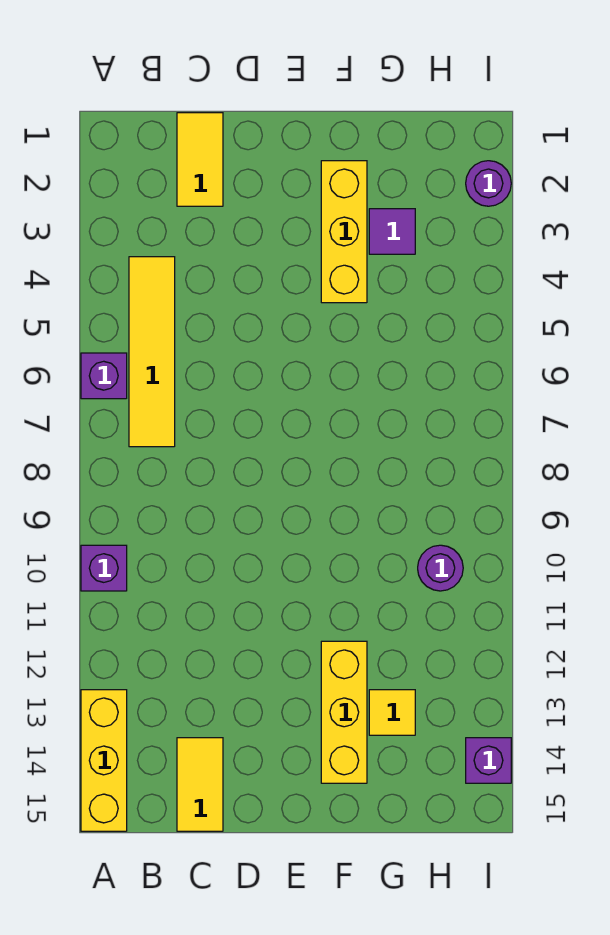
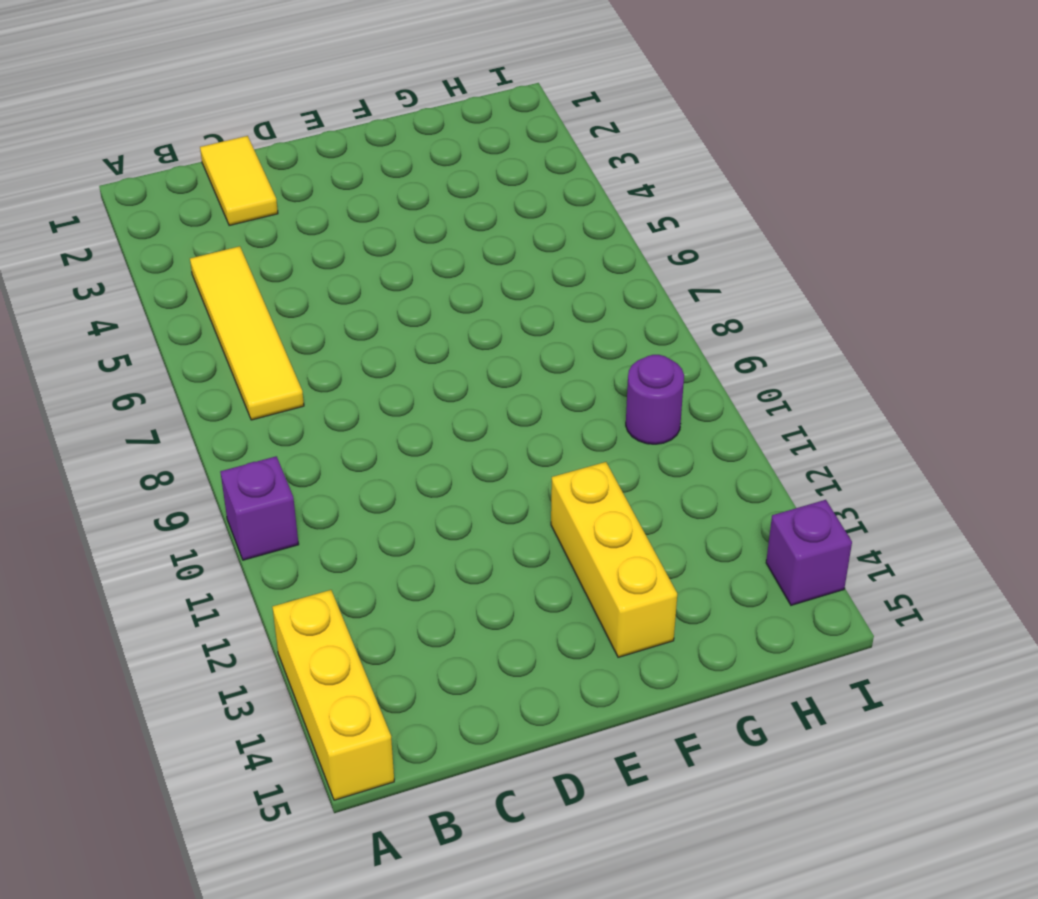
none -> purple 1x1 brick [81,353,127,399]
none -> yellow 1x2 tile [177,738,223,831]
none -> yellow 1x3 brick [321,161,367,303]

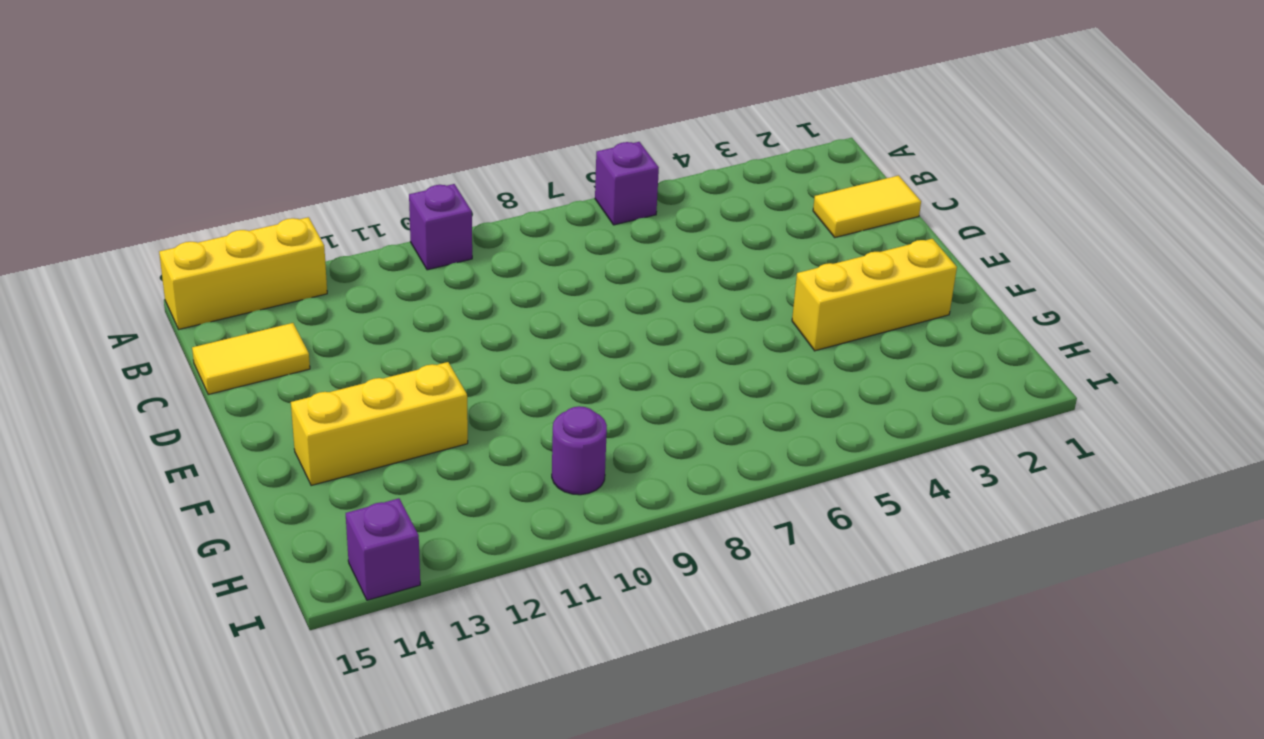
none -> yellow 1x4 tile [129,257,175,447]
none -> purple 1x1 tile [369,209,415,254]
none -> yellow 1x1 tile [369,690,415,735]

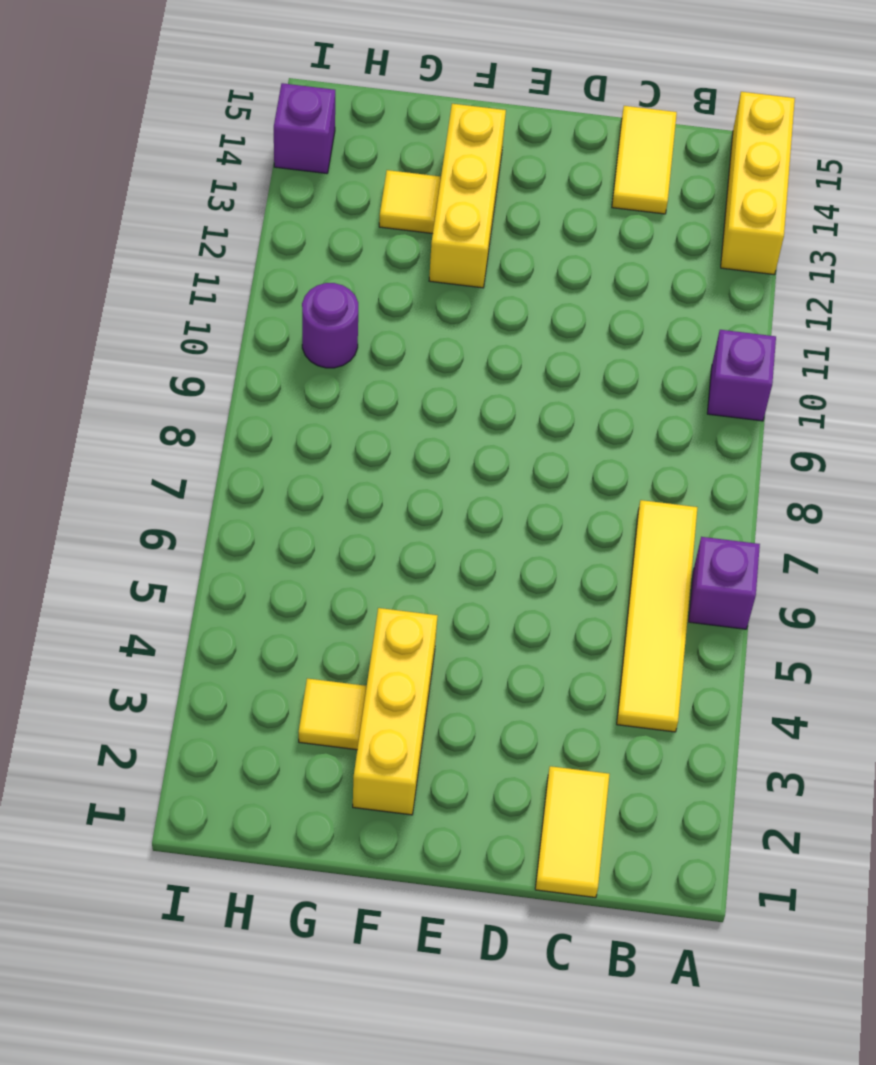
yellow 1x1 tile [299,678,366,750] -> purple 1x1 tile [369,209,415,254]
none -> purple 1x1 round brick [466,161,511,206]

